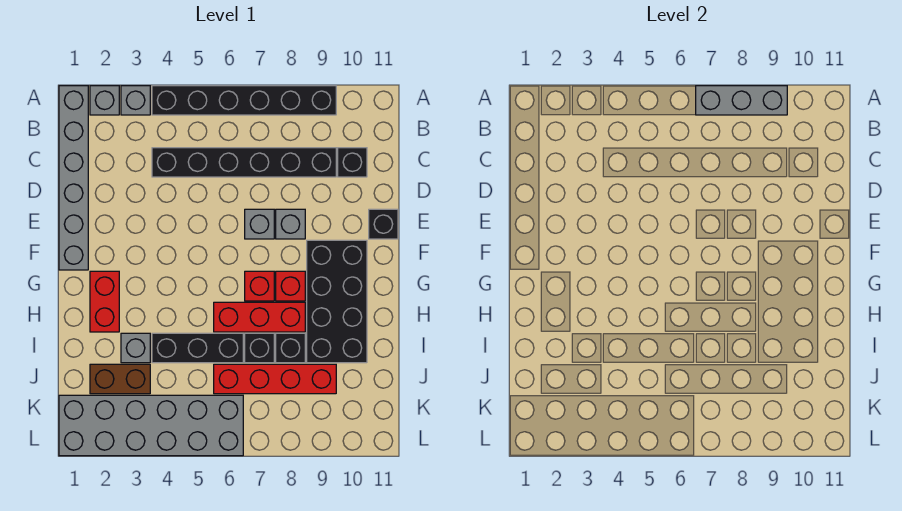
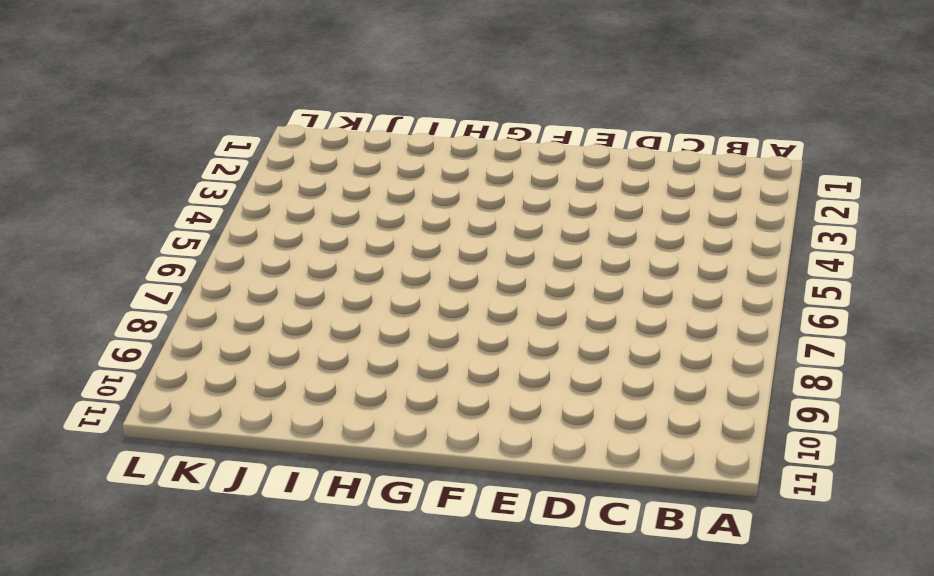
none -> grey 1x6 brick [59,86,88,270]
none -> grey 1x1 brick [90,86,119,115]
none -> grey 1x1 brick [121,86,150,115]

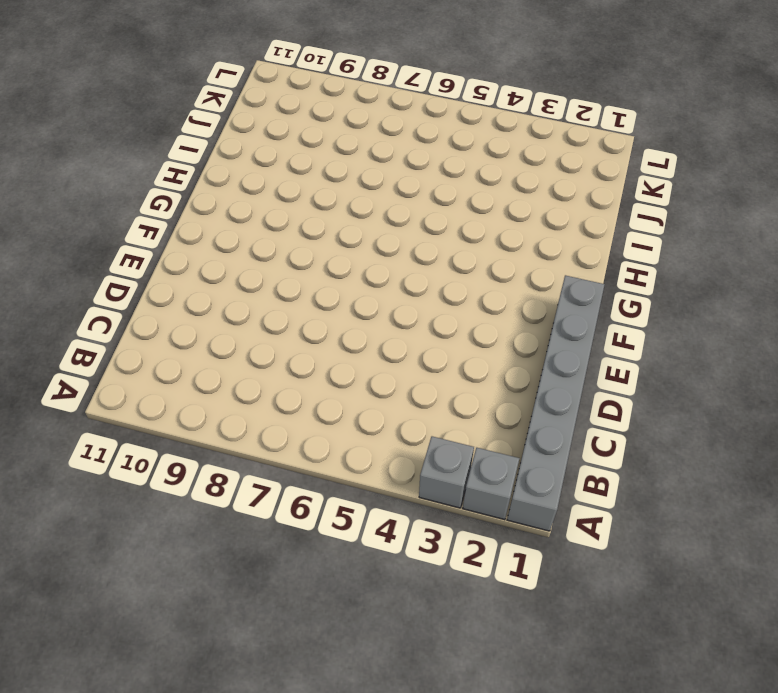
none -> black 1x6 brick [152,86,336,115]
none -> black 1x6 brick [152,148,336,177]
none -> black 1x1 brick [338,148,367,177]

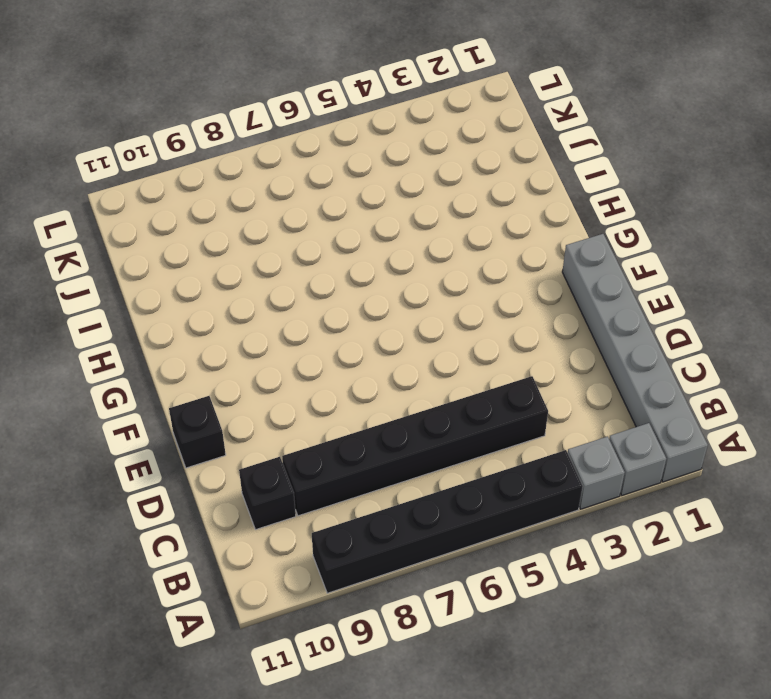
none -> grey 1x1 brick [245,209,274,239]
none -> grey 1x1 brick [276,209,305,239]
none -> black 2x4 brick [307,240,367,363]

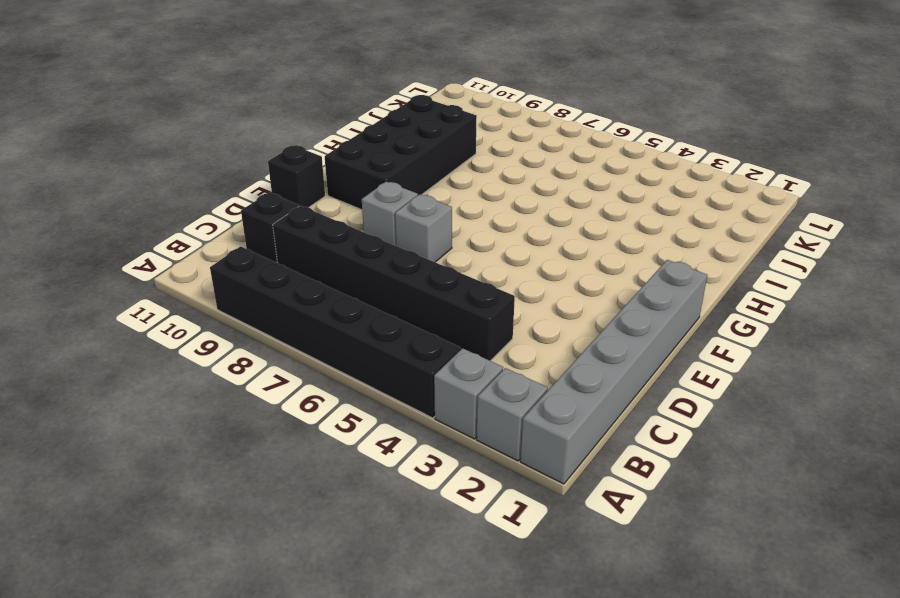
none -> red 1x2 brick [90,271,119,332]
none -> red 1x1 brick [245,271,274,301]
none -> red 1x1 brick [276,271,305,301]

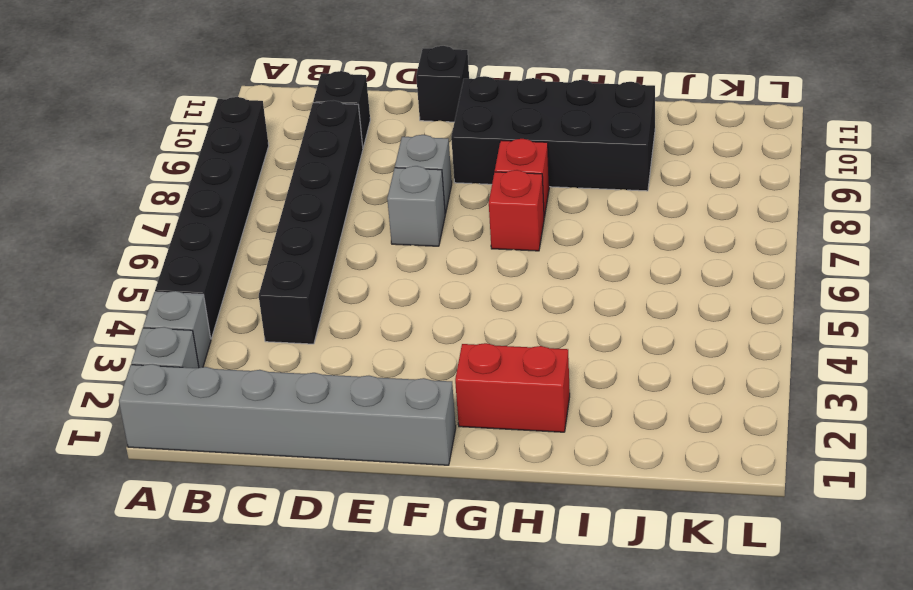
none -> red 1x3 brick [214,302,305,332]
none -> grey 1x1 brick [121,333,150,363]
none -> black 1x3 brick [152,333,243,363]

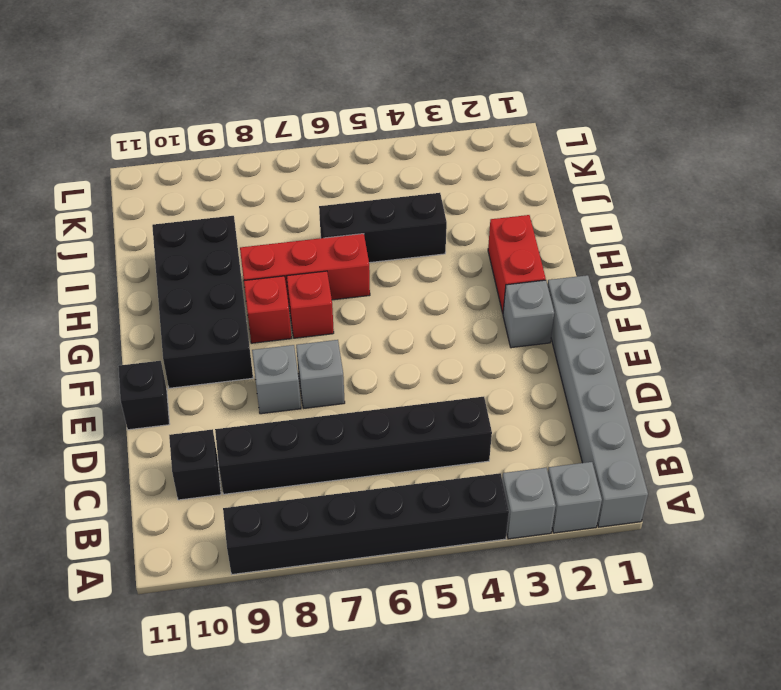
grey 1x1 brick [503,280,554,348] -> grey 1x1 brick moved to [121,333,150,363]
none -> black 1x1 brick [245,333,274,363]
none -> black 1x1 brick [276,333,305,363]
none -> brown 1x2 brick [90,364,150,394]

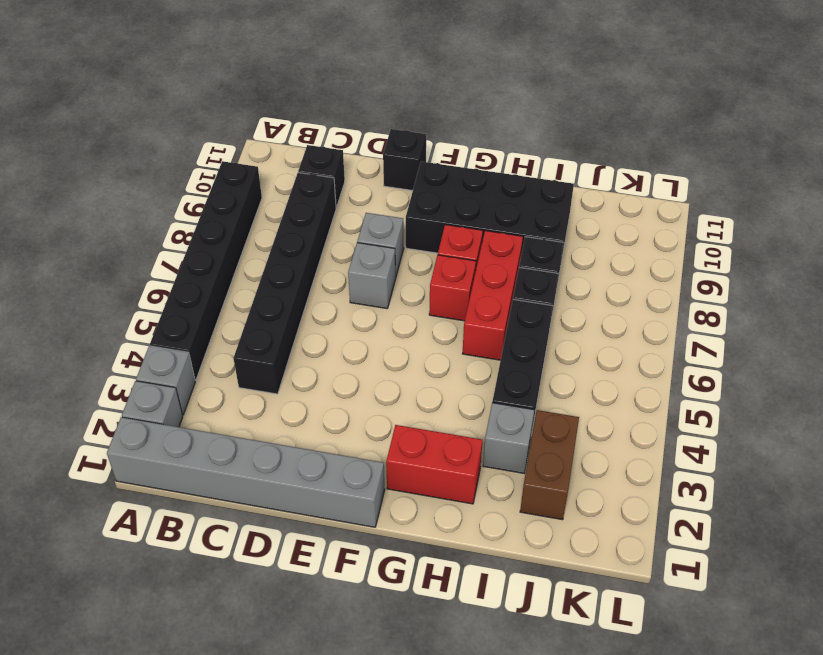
none -> red 1x4 brick [214,364,336,394]
none -> grey 2x6 brick [59,395,243,456]
none -> grey 1x3 brick [696,86,787,115]

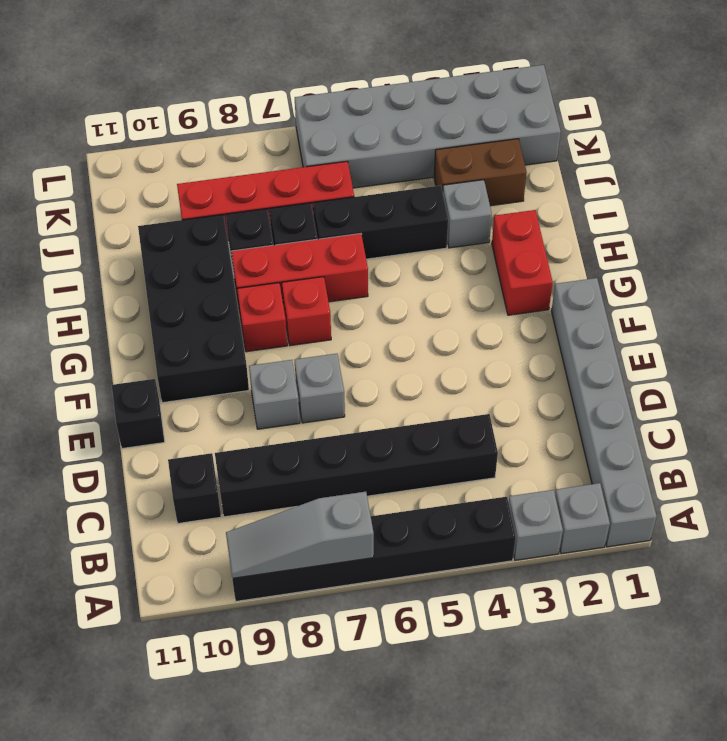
grey 1x3 slope [226,492,374,578] -> grey 1x3 brick [696,86,787,115]

